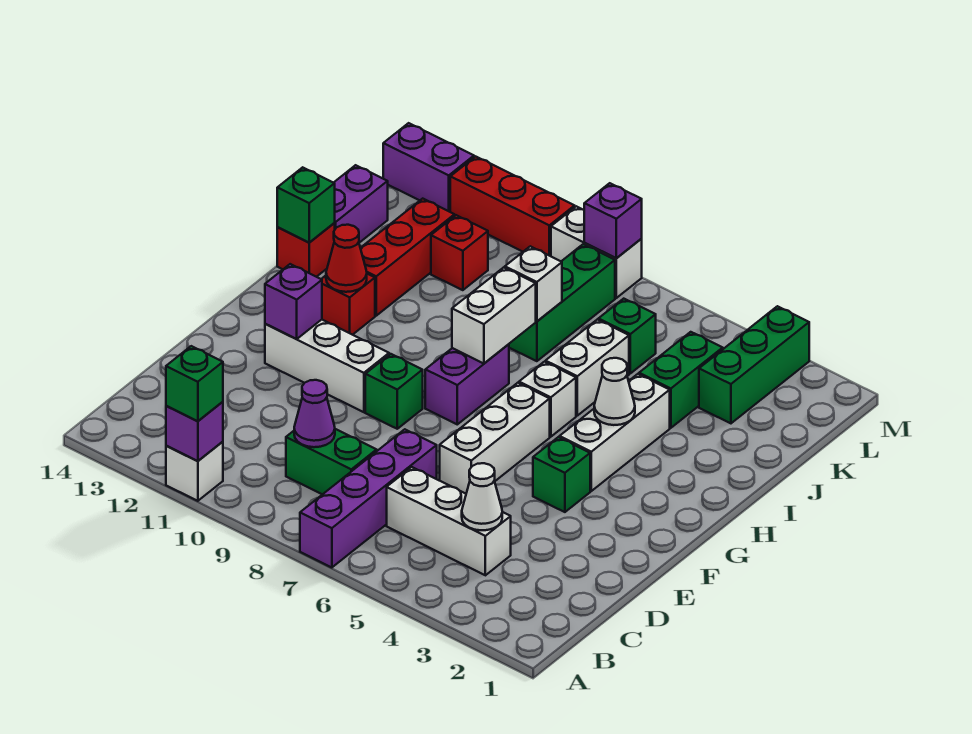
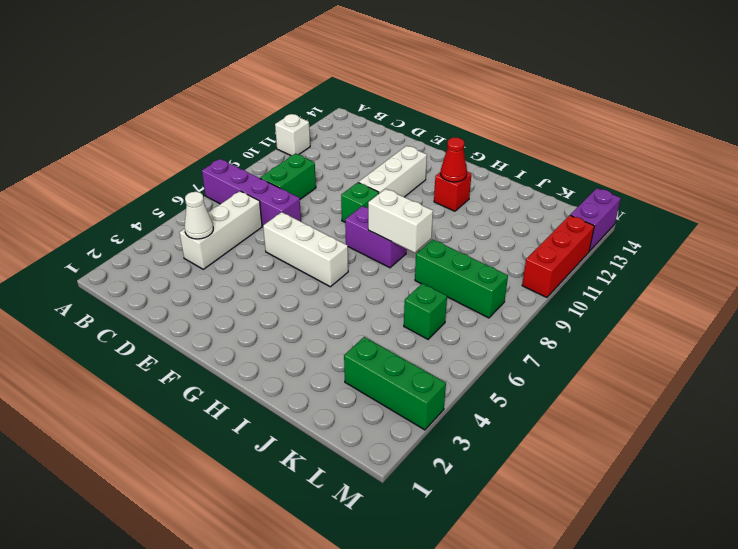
none -> green 1x1 brick [533,437,590,512]
none -> white 1x3 brick [560,374,670,491]
none -> white 1x1 brick [519,362,576,437]
none -> white 1x2 brick [546,320,629,416]

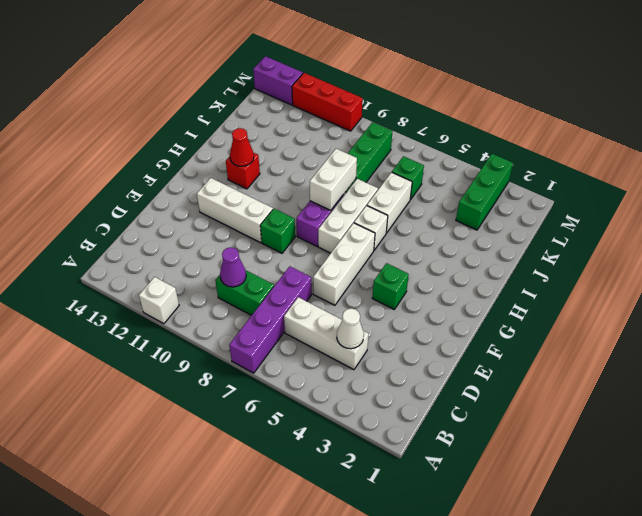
white 1x3 brick [318,179,378,253] -> white 1x3 brick moved to [560,374,670,491]
none -> red 1x3 brick [361,199,455,316]
none -> red 1x1 brick [277,223,335,277]
none -> green 1x2 brick [639,332,723,428]
none -> purple 1x2 brick [334,165,388,243]

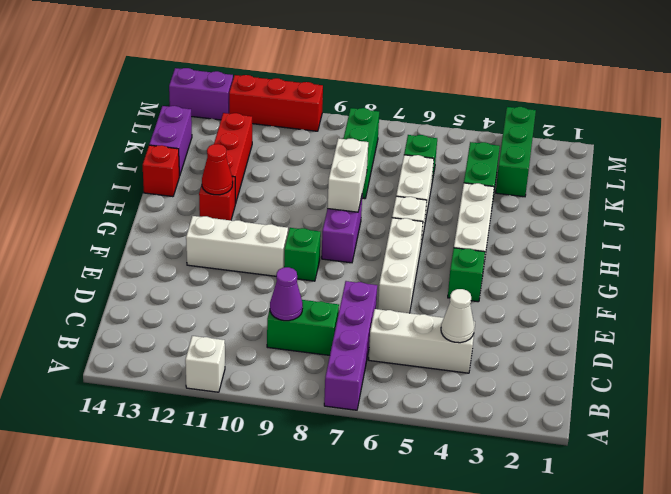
none -> red 1x1 brick [431,215,488,290]
none -> white 1x2 brick [551,206,642,298]
none -> purple 1x1 brick [166,402,223,461]
none -> purple 1x1 brick [265,264,322,339]

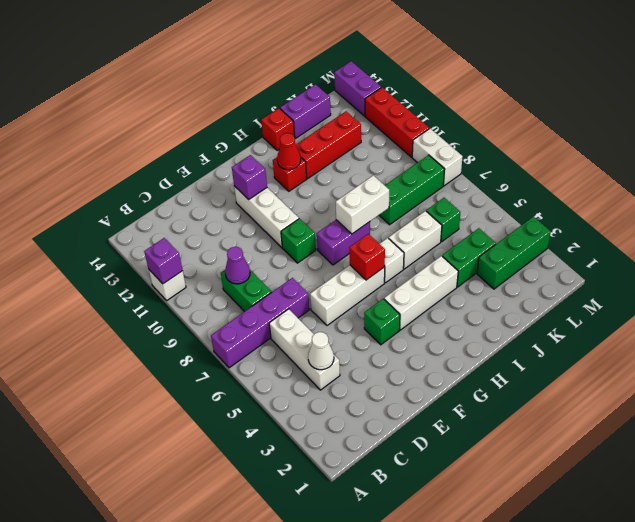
red 1x1 brick [350,234,385,280] -> red 1x1 brick moved to [431,215,488,290]
none -> white 1x1 cone [594,358,635,425]
none -> green 1x1 brick [277,167,335,243]
none -> white 1x1 brick [505,246,562,322]
none -> purple 1x1 brick [584,183,642,258]

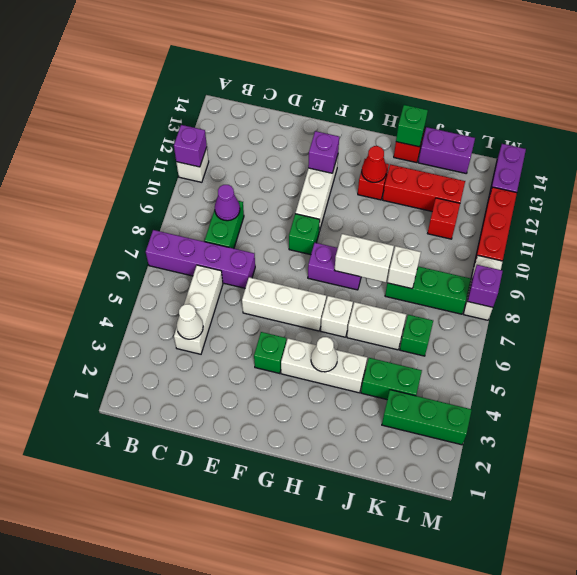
none -> green 1x1 brick [166,346,223,421]

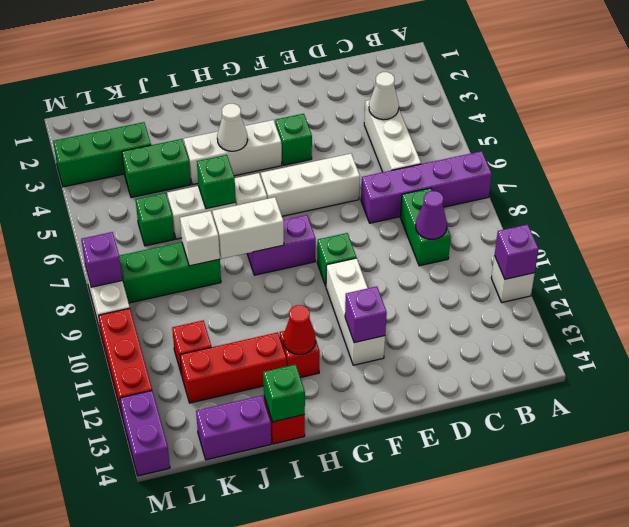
green 1x1 brick [197,155,236,209] -> green 1x1 brick moved to [166,346,223,421]

